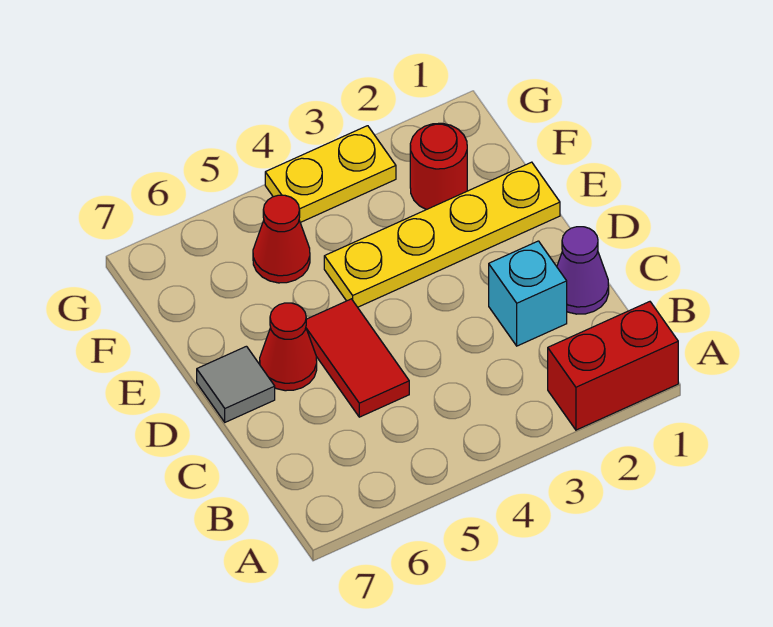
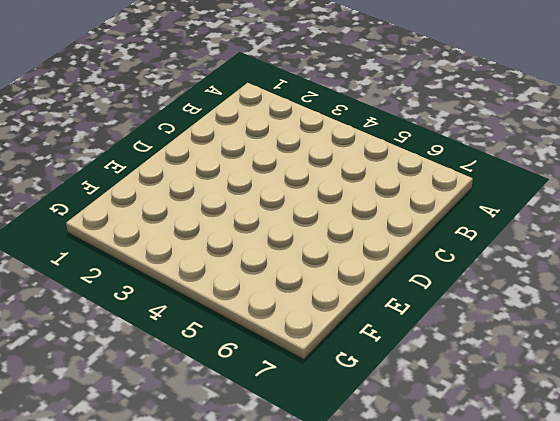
none -> red 1x2 brick [548,302,678,430]
none -> purple 1x1 cone [557,227,609,314]

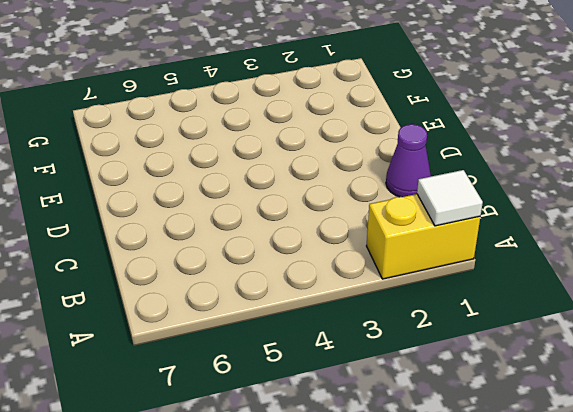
yellow 1x2 brick [367,194,480,279] -> red 1x2 brick [548,302,678,430]
white 1x1 tile [417,170,483,226] -> none
none -> cyan 1x1 brick [489,241,567,346]
none -> red 1x2 tile [306,299,409,417]

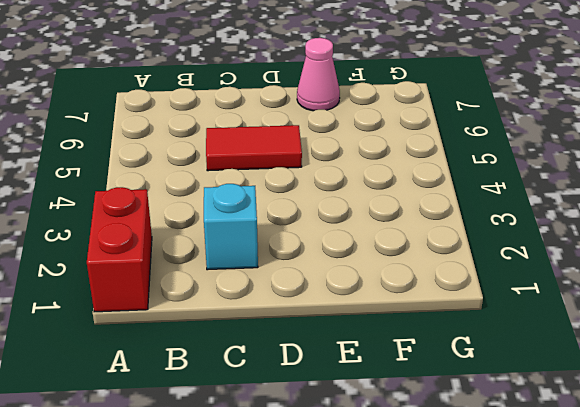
pink 1x1 cone [297,38,340,111] -> none
none -> purple 1x1 cone [557,227,609,314]
none -> red 1x1 cone [260,303,317,391]

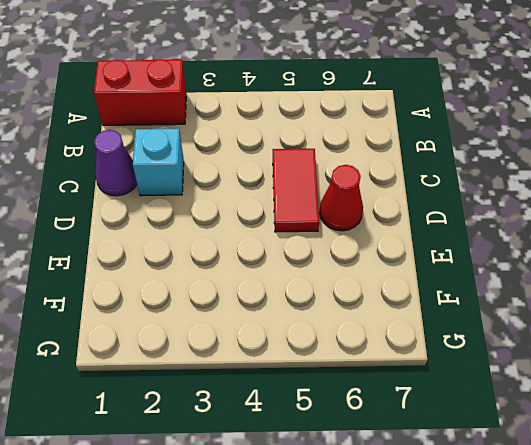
none -> grey 1x1 tile [197,346,275,422]
none -> yellow 1x4 plate [324,162,560,307]

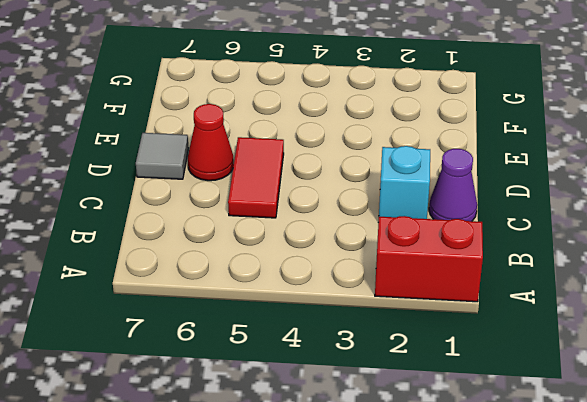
none -> yellow 1x4 plate [324,162,560,307]
none -> red 1x1 round brick [410,123,467,210]

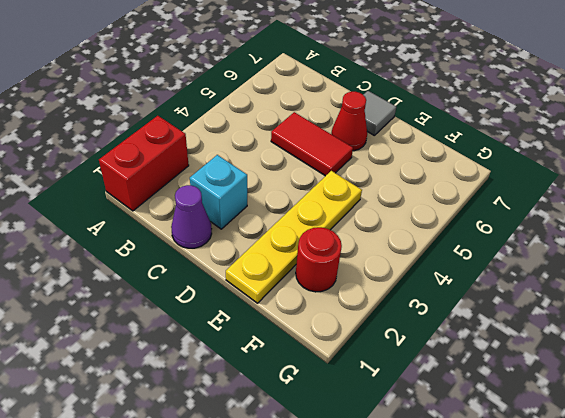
none -> red 1x1 cone [253,195,310,283]
none -> yellow 1x2 plate [265,126,396,223]

